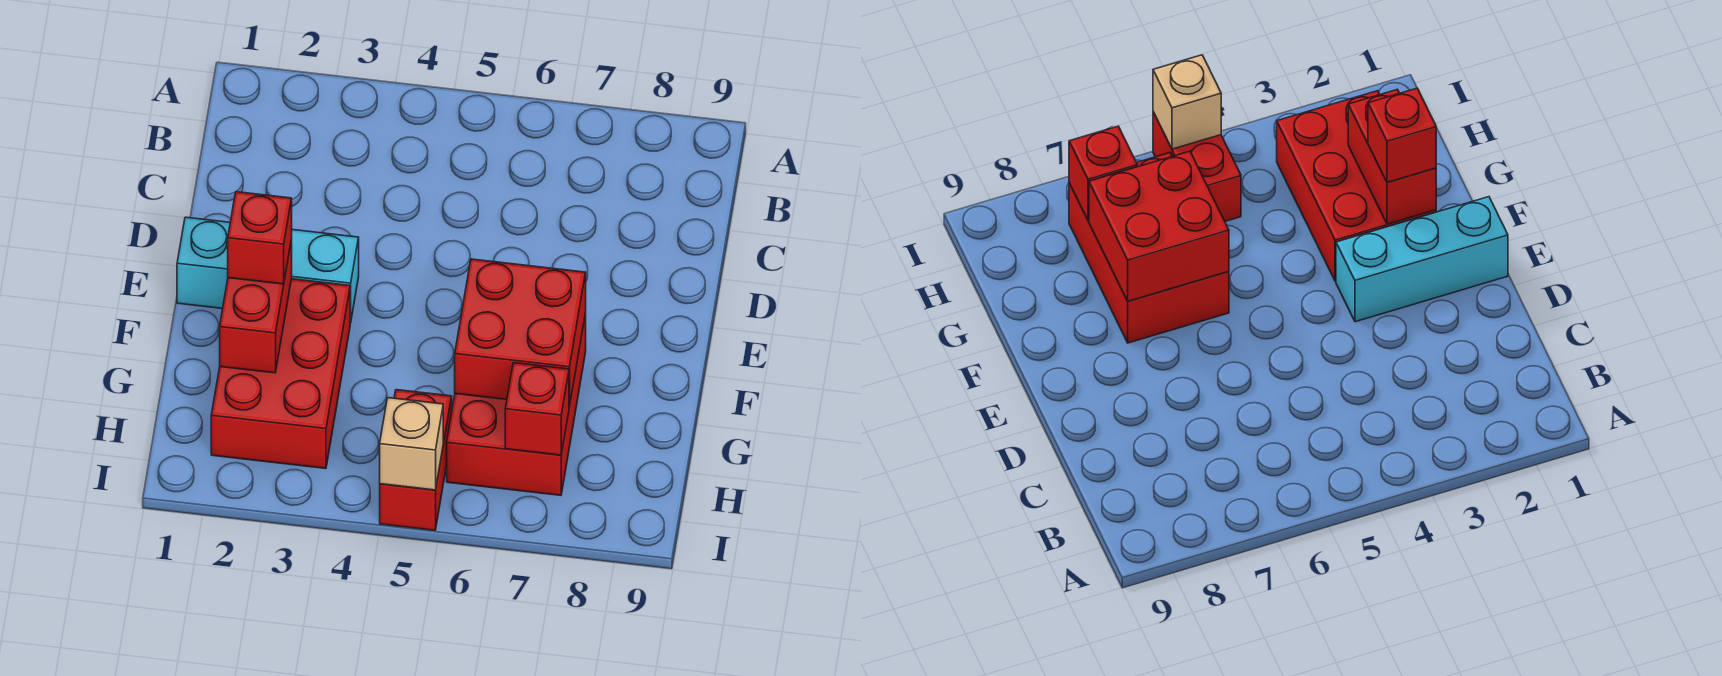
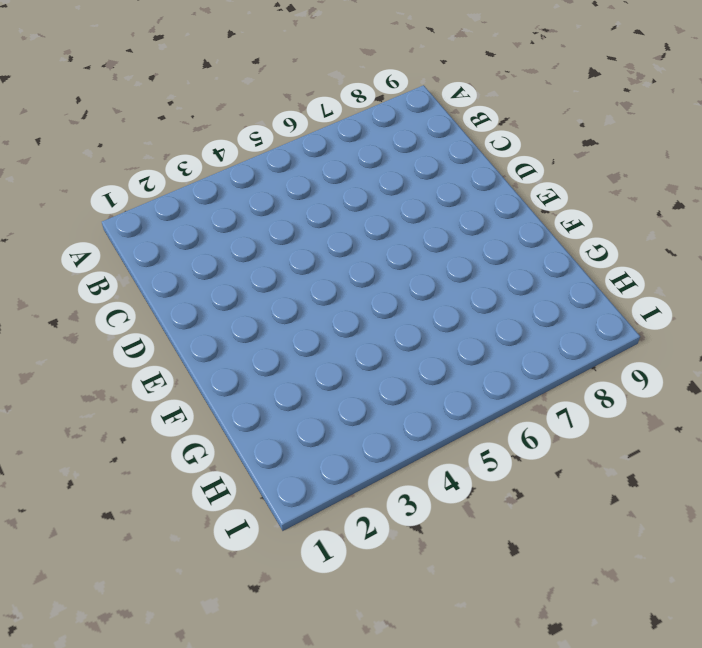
none -> cyan 1x3 brick [177,217,359,323]
none -> red 2x3 brick [211,279,350,468]

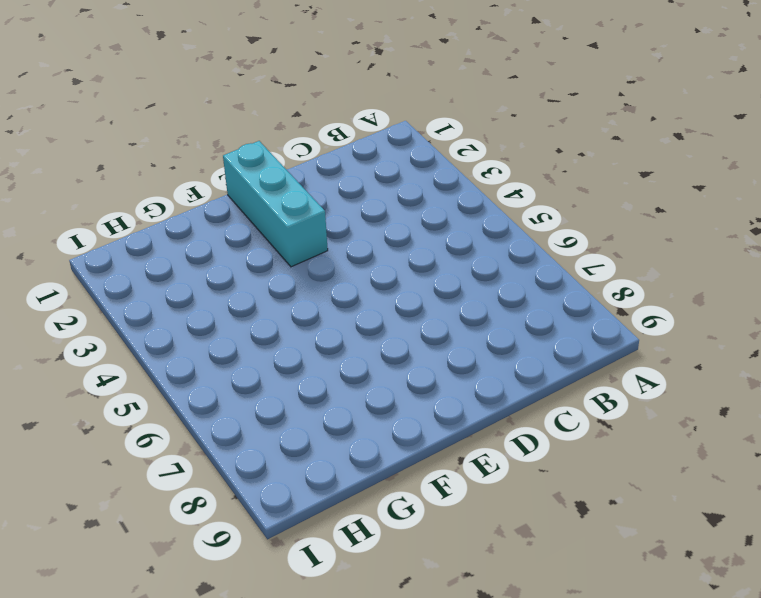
none -> red 2x3 brick [211,279,350,468]
none -> red 2x3 brick [447,313,586,495]

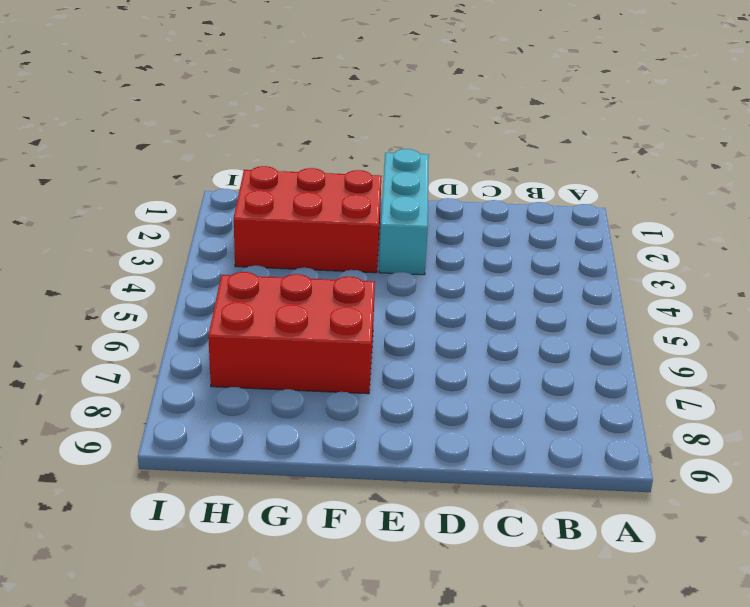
none -> red 1x2 brick [380,390,452,530]
none -> red 1x2 brick [220,239,292,373]

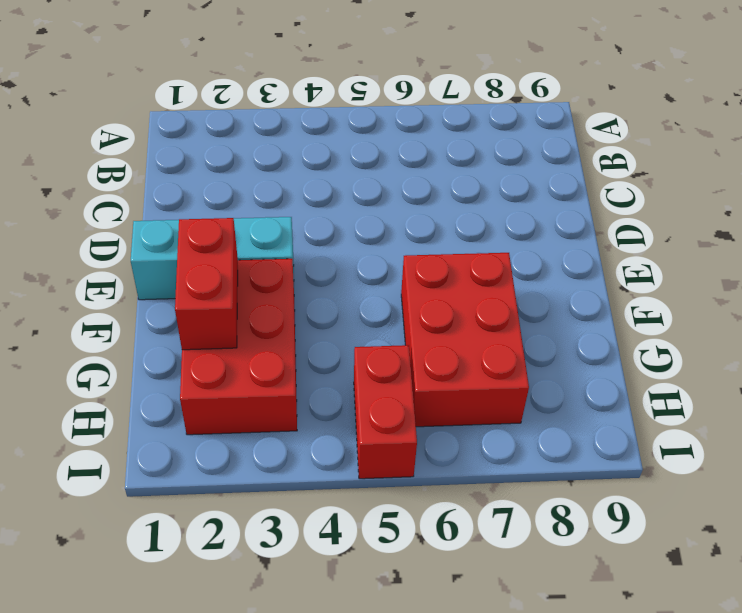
none -> red 2x2 brick [455,259,586,407]
none -> red 1x1 brick [505,363,569,455]

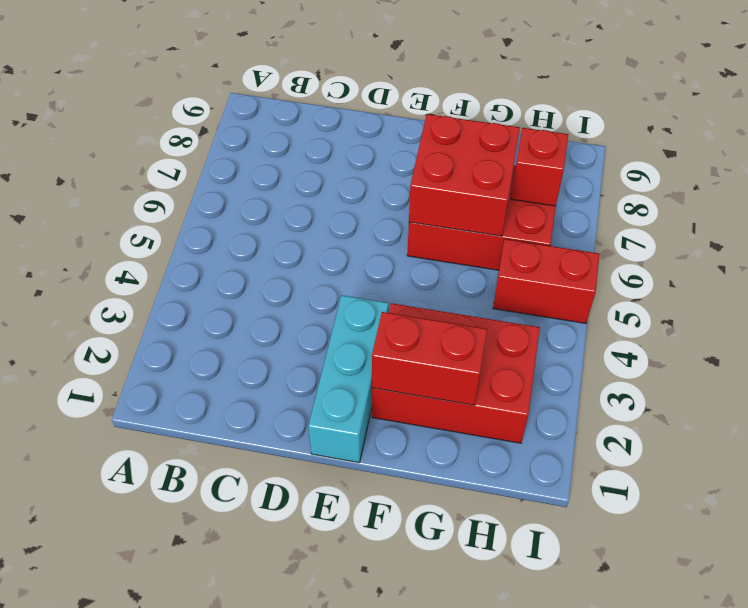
none -> tan 1x1 brick [380,398,443,490]
none -> red 1x1 brick [228,192,292,284]

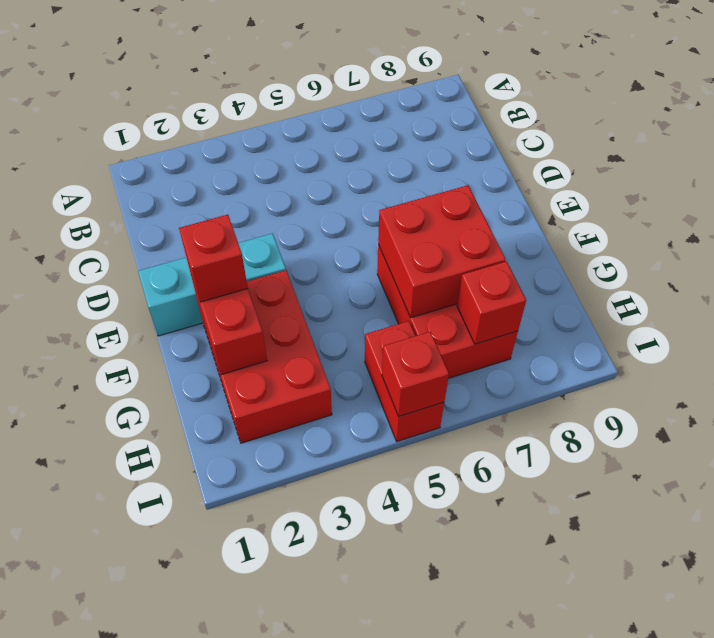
red 1x1 brick [382,332,449,416] -> tan 1x1 brick [380,398,443,490]

